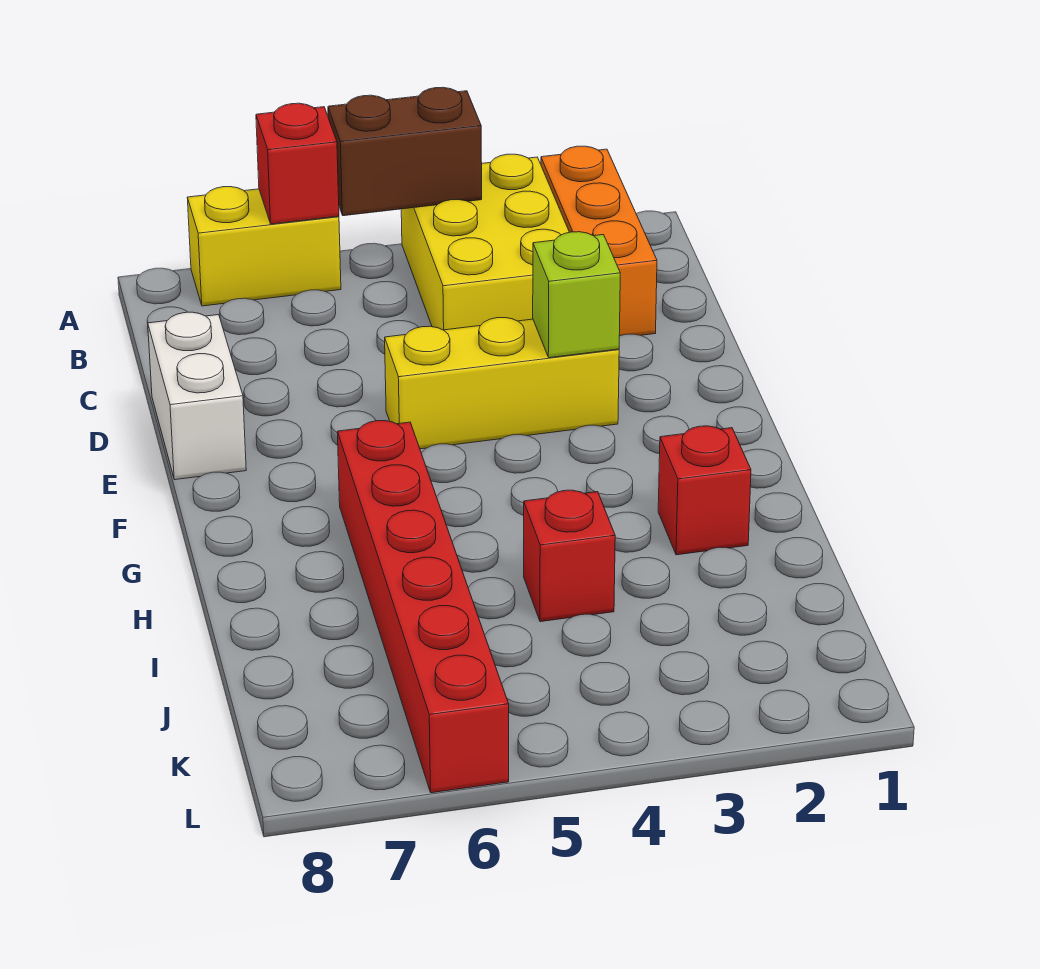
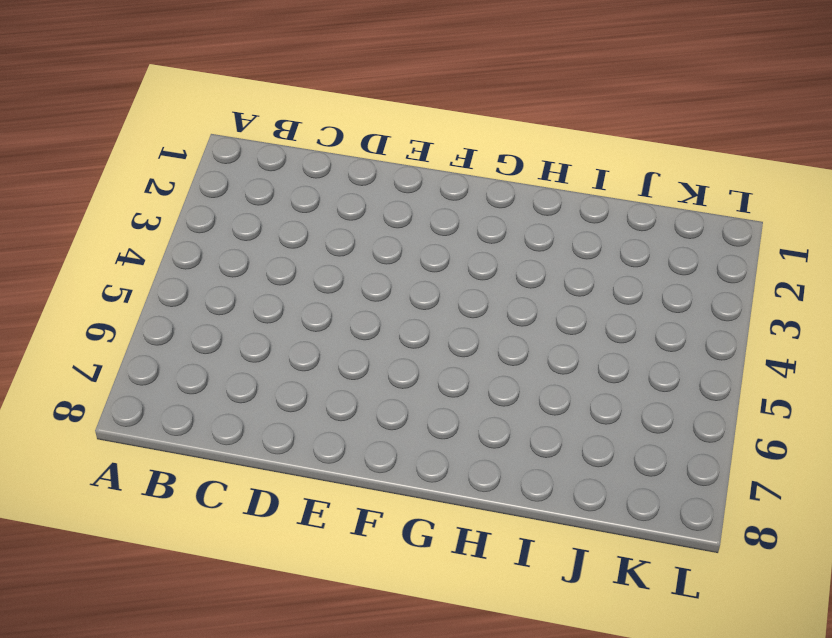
none -> orange 1x3 brick [541,146,657,336]
none -> yellow 2x3 brick [401,154,569,330]

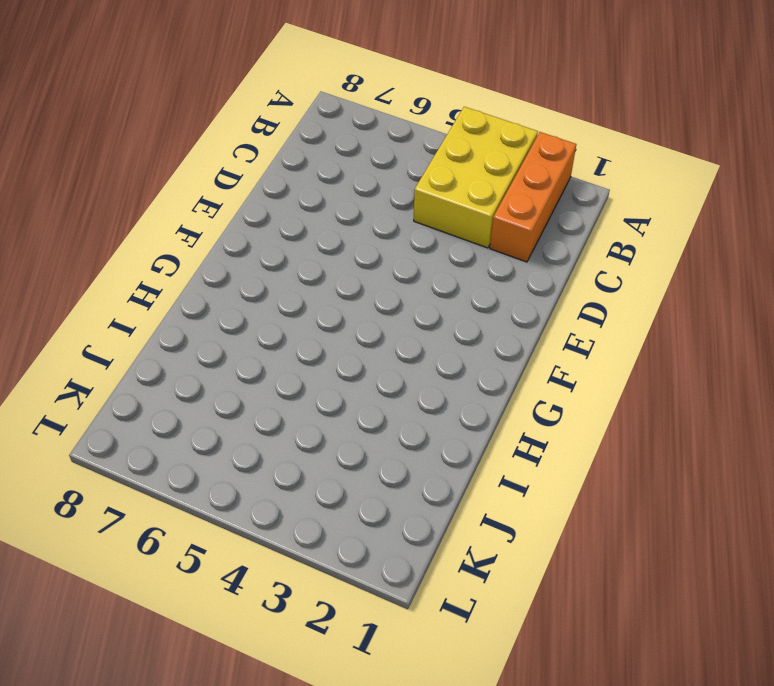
none -> yellow 1x2 brick [187,187,341,306]
none -> white 1x2 brick [148,312,246,480]

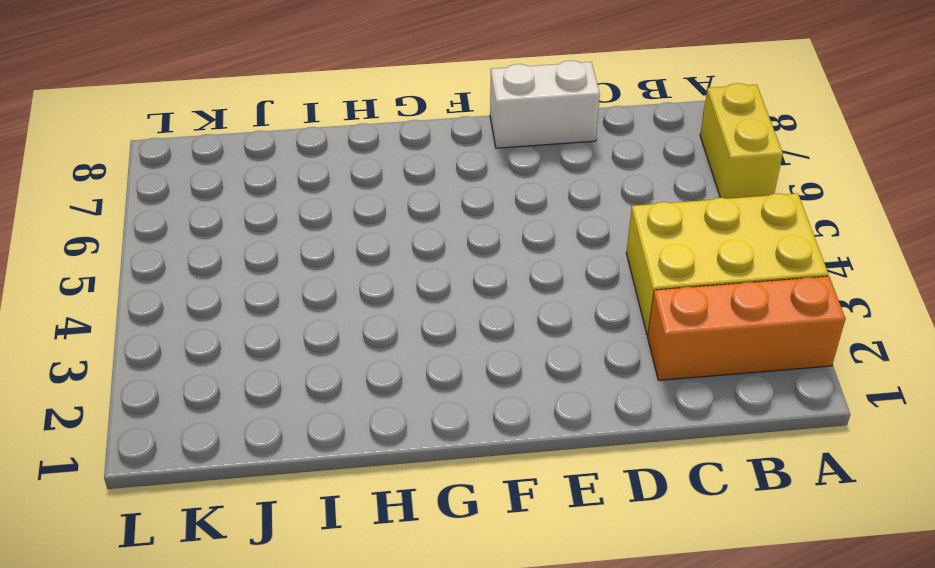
none -> yellow 1x3 brick [385,318,619,449]
none -> red 1x6 brick [337,421,509,793]

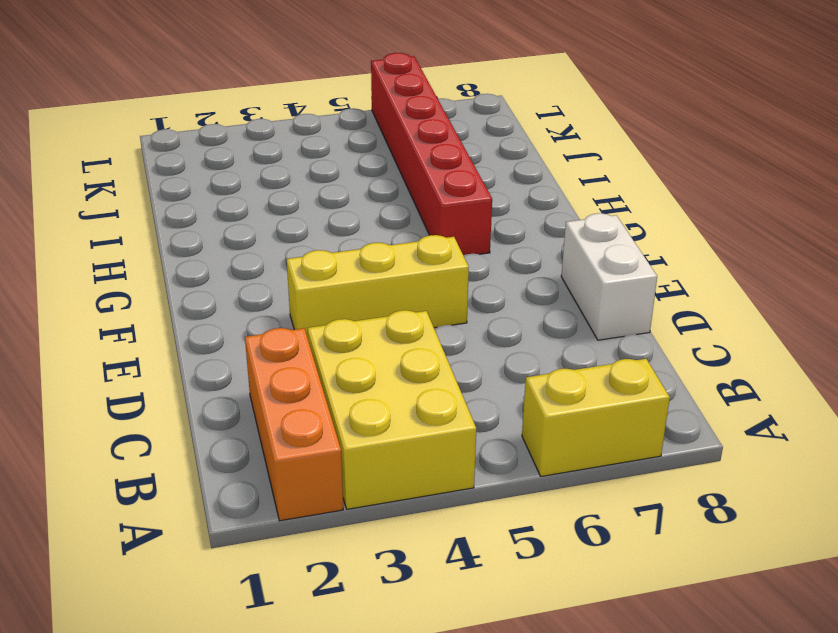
none -> red 1x1 brick [658,426,751,555]
none -> red 1x1 brick [524,490,615,622]

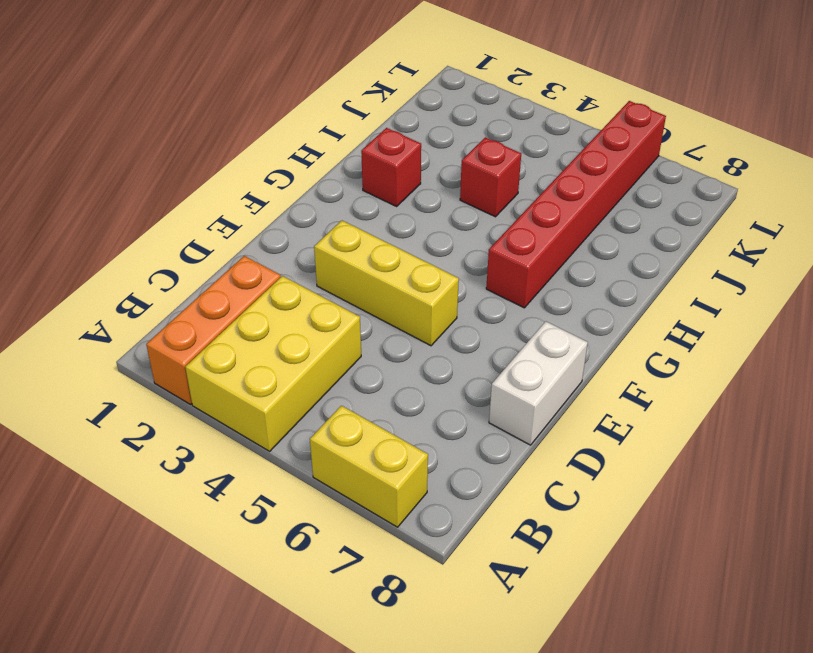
none -> brown 1x2 brick [328,87,482,216]
none -> red 1x1 brick [256,103,339,224]

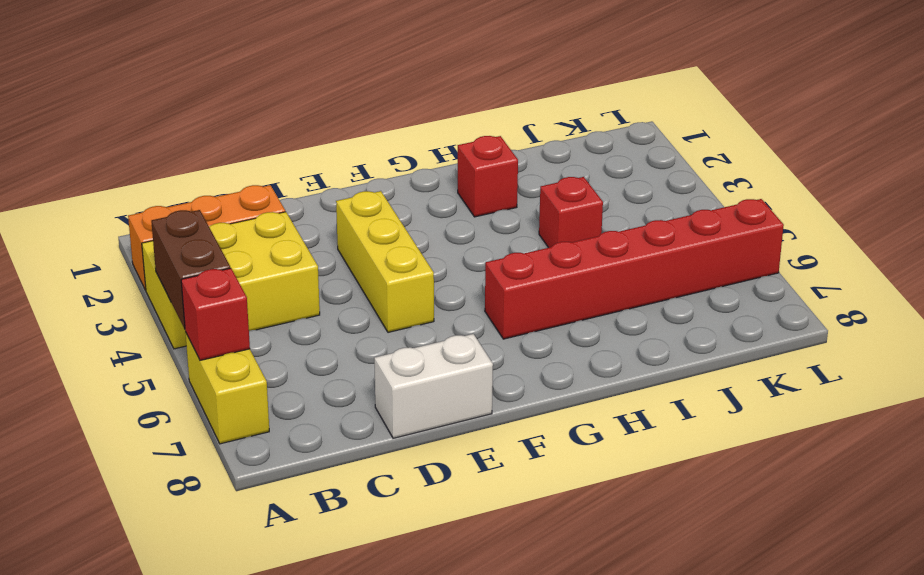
none -> lime 1x1 brick [533,232,620,358]

